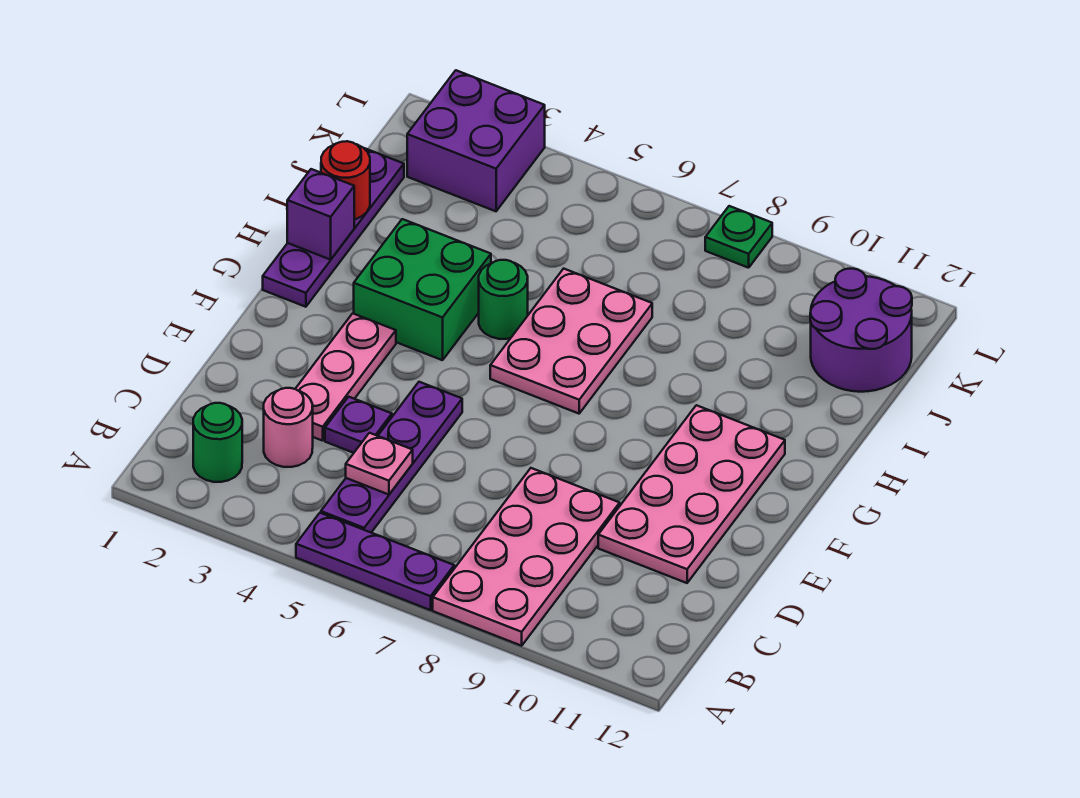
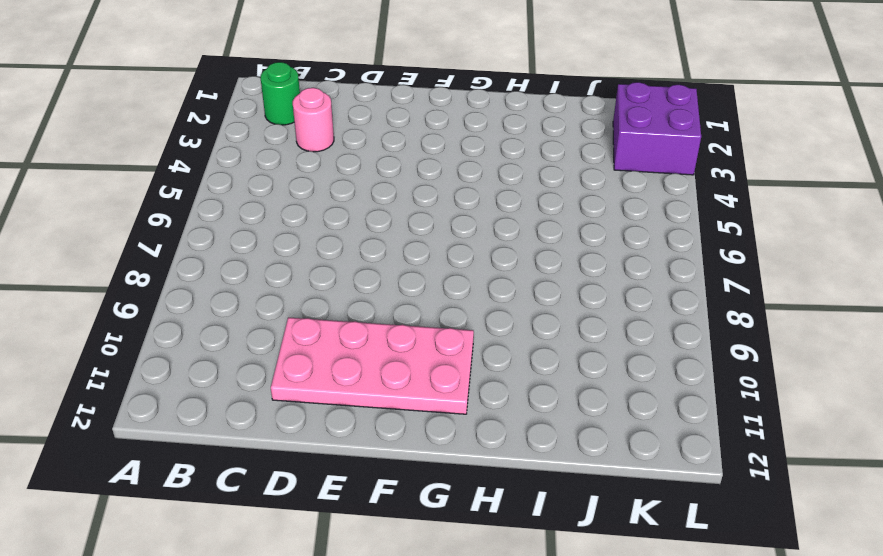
none -> purple 1x3 plate [296,513,454,610]
none -> pink 2x4 plate [433,468,620,646]
none -> purple 1x4 plate [321,382,462,532]

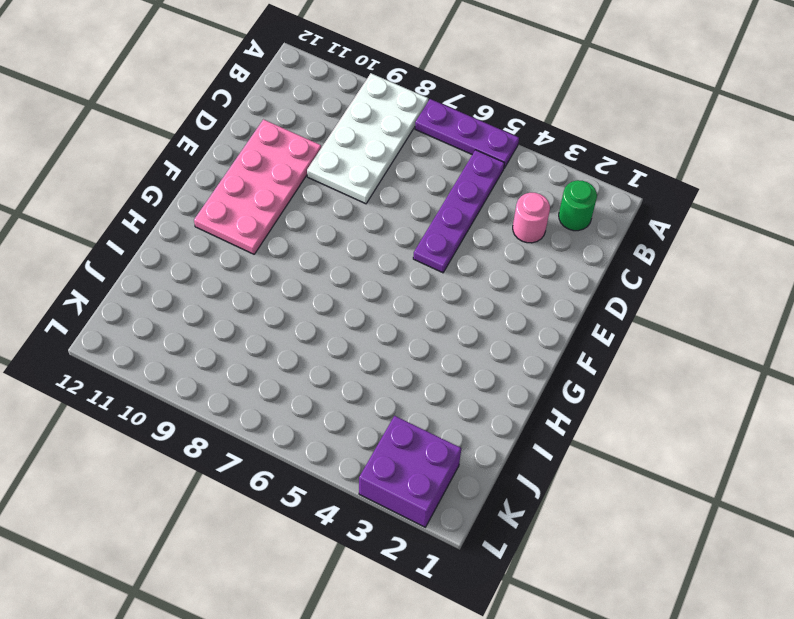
white 2x4 plate [307,73,428,204] -> pink 2x4 plate [433,468,620,646]
none -> pink 1x3 plate [296,313,396,441]
none -> purple 1x1 plate [325,397,392,453]
none -> purple 1x4 plate [263,148,404,307]

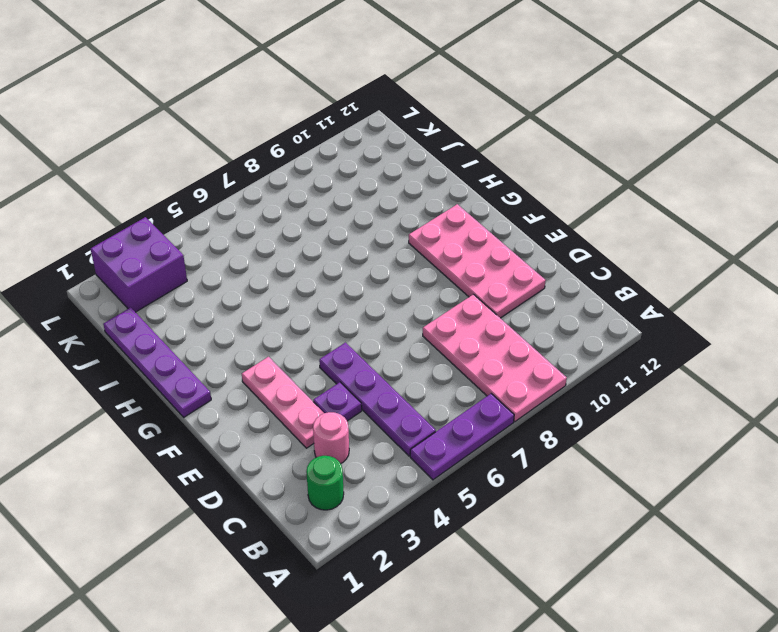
none -> green 2x2 brick [354,219,491,360]
none -> pink 2x3 plate [490,269,652,414]
none -> green 1x1 round brick [479,260,528,339]

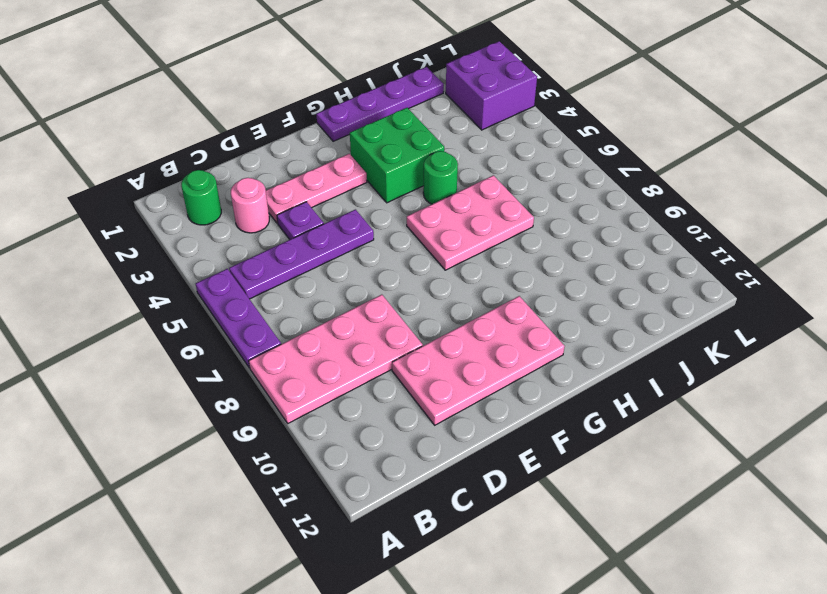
none -> purple 2x2 round brick [810,269,912,392]
none -> green 1x1 plate [705,206,772,268]
none -> pink 1x1 plate [346,433,413,495]

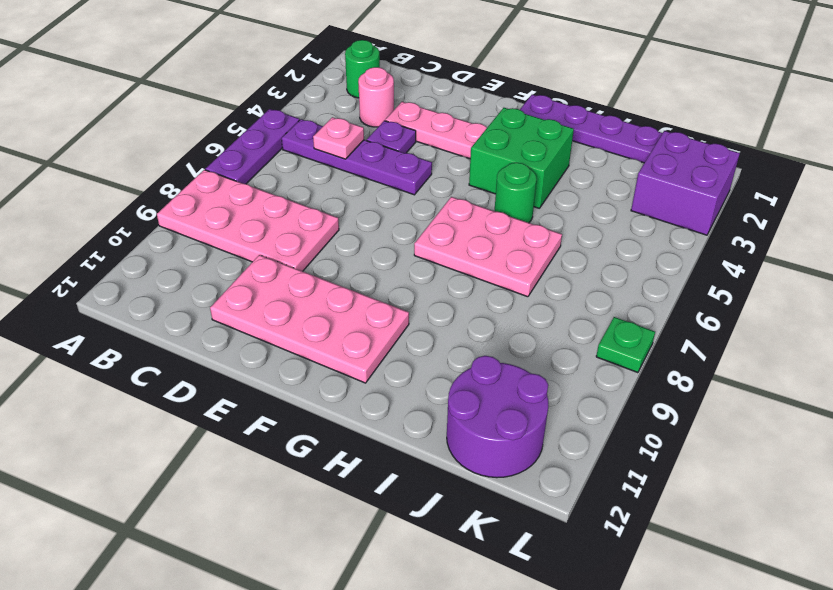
none -> purple 1x1 brick [287,169,354,260]
none -> red 1x1 round brick [321,141,370,219]

